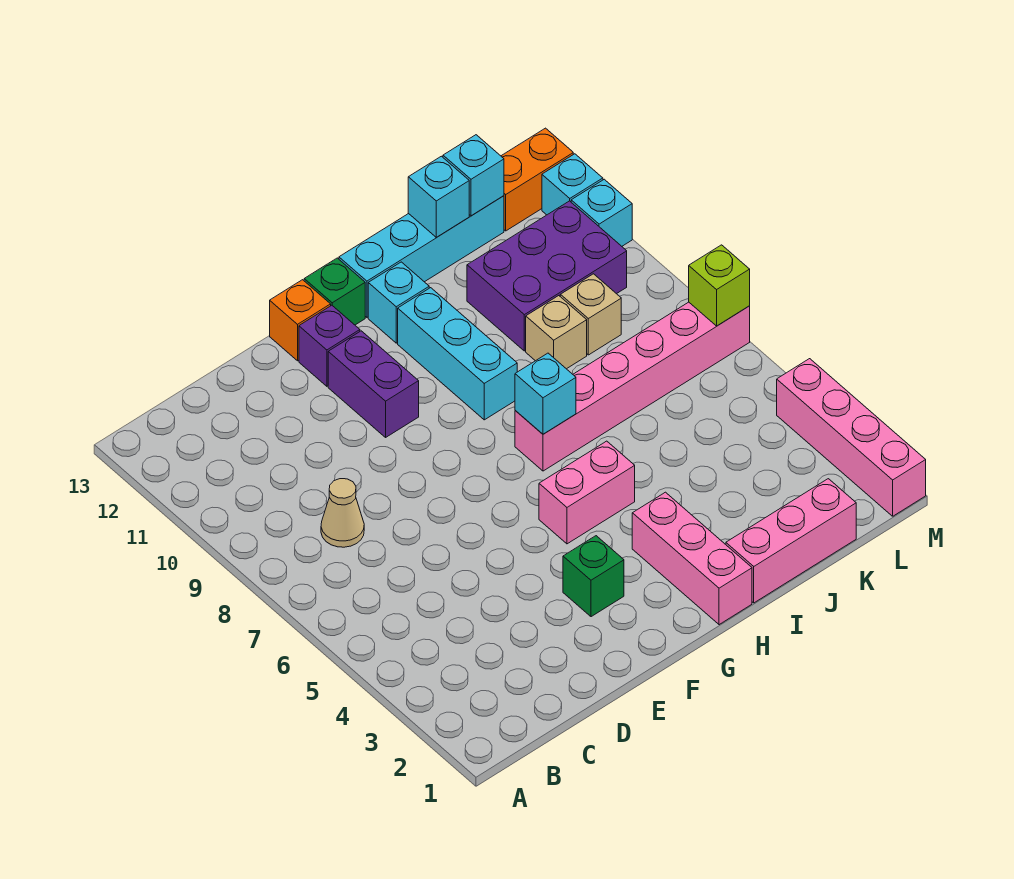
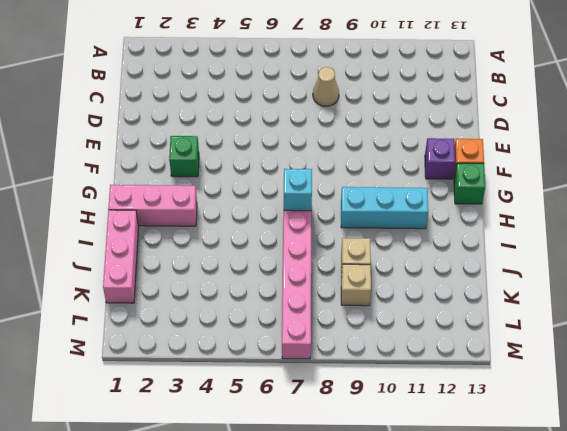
none -> purple 1x2 brick [328,331,419,437]
none -> pink 1x2 brick [539,441,635,544]
none -> cyan 1x1 brick [368,262,429,343]

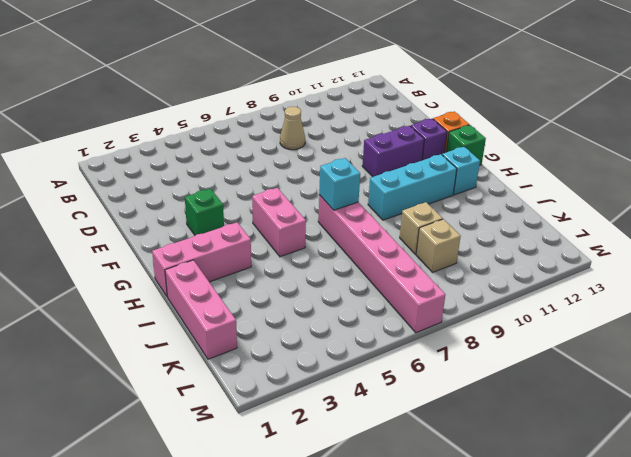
none -> cyan 1x4 brick [339,196,504,317]
none -> purple 2x3 brick [467,201,627,351]
none -> orange 1x2 brick [501,128,573,231]

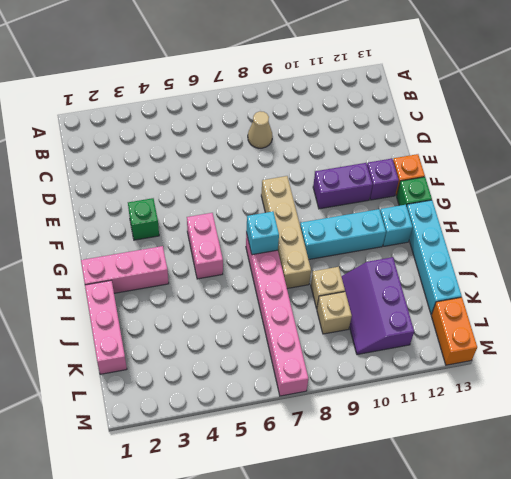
tan 1x4 brick [261,176,311,289] -> none
purple 2x3 slope [341,257,414,355] -> purple 2x3 brick [467,201,627,351]
none -> pink 1x4 brick [777,359,926,516]
none -> cyan 1x1 brick [571,179,632,246]
none -> cyan 1x1 brick [542,154,603,215]

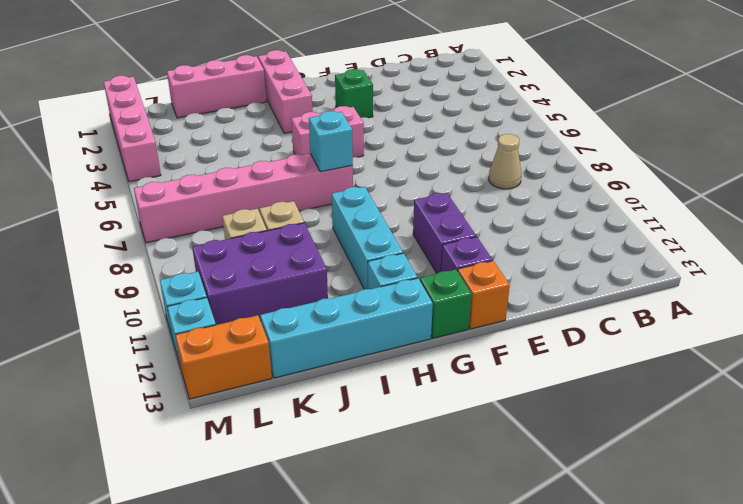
none -> cyan 1x1 brick [408,156,469,237]
none -> cyan 1x1 brick [443,135,504,216]
none -> lime 1x1 brick [689,245,750,326]

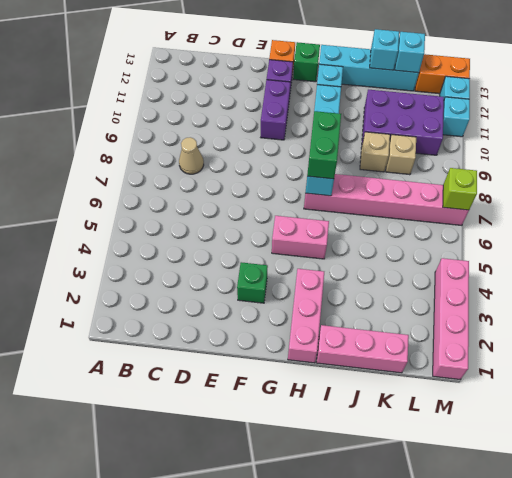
green 1x2 brick [307,111,341,179] -> none

